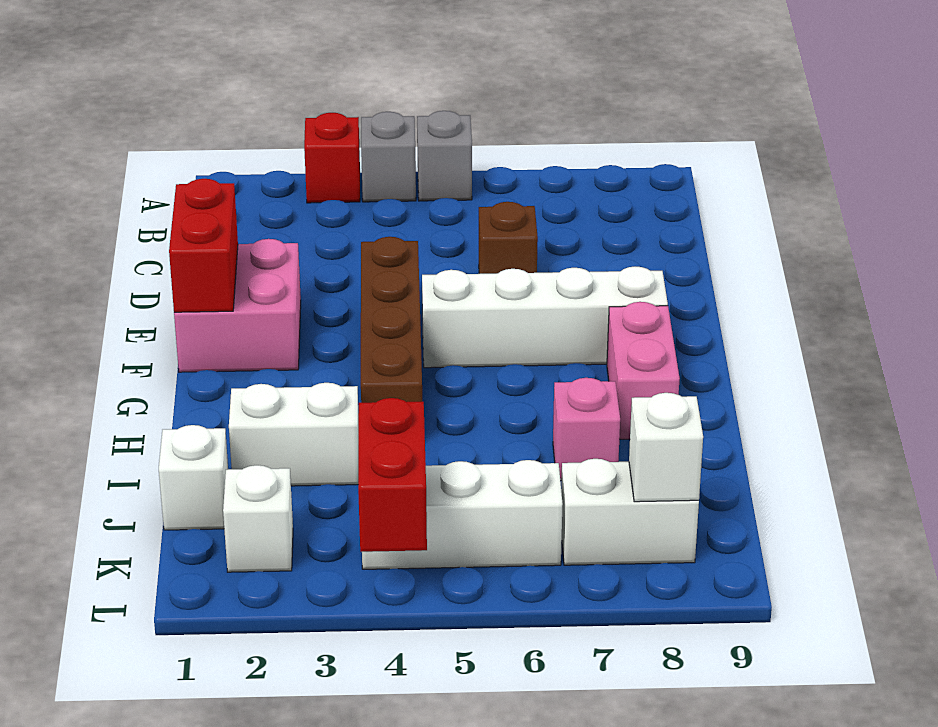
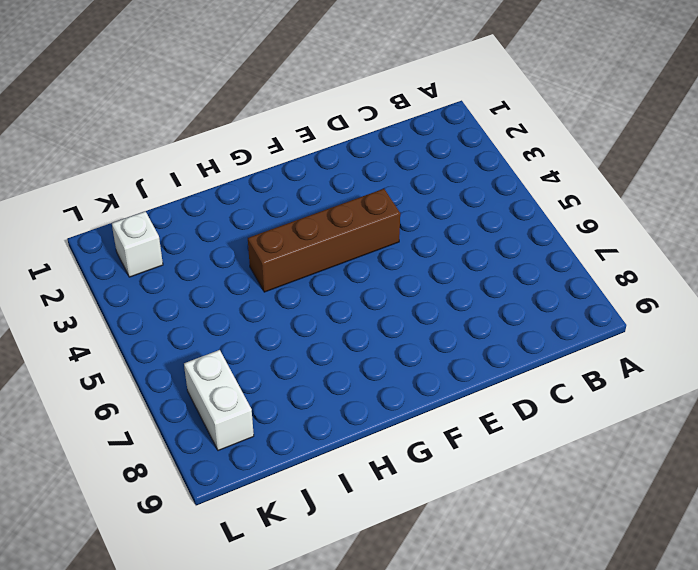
none -> red 1x1 brick [304,113,360,203]
none -> grey 1x1 brick [361,112,416,202]
none -> grey 1x1 brick [417,111,472,201]

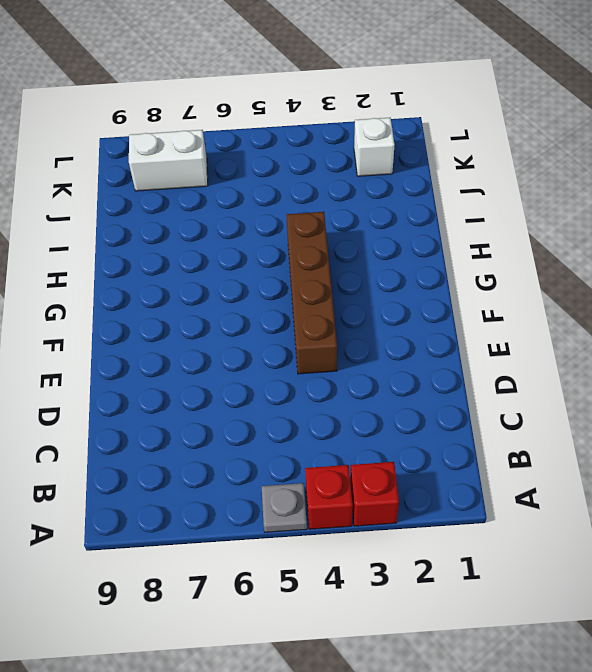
red 1x1 brick [305,465,353,529] -> grey 1x1 brick [361,112,416,202]
grey 1x1 plate [262,483,307,532] -> grey 1x1 brick [417,111,472,201]
none -> brown 1x1 brick [479,202,538,274]
none -> pink 2x2 brick [174,239,301,372]
none -> white 1x4 brick [422,267,668,368]

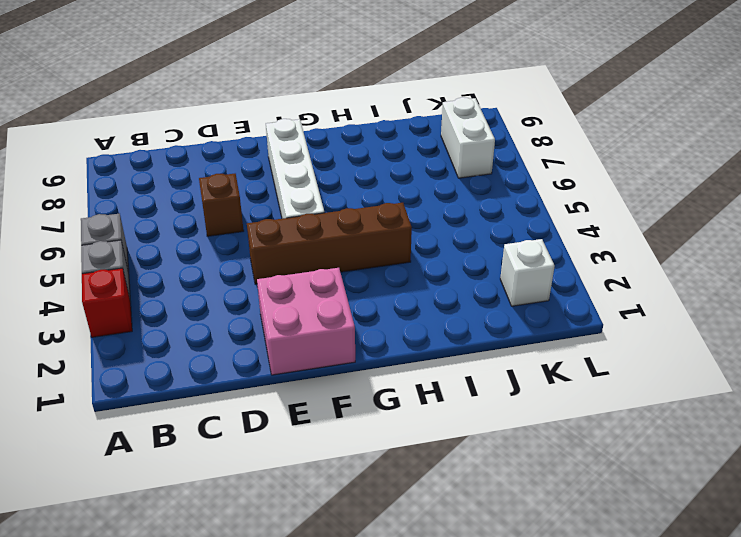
none -> pink 1x2 brick [607,302,680,439]
none -> white 1x2 brick [229,383,358,486]
none -> pink 1x1 brick [553,378,620,481]

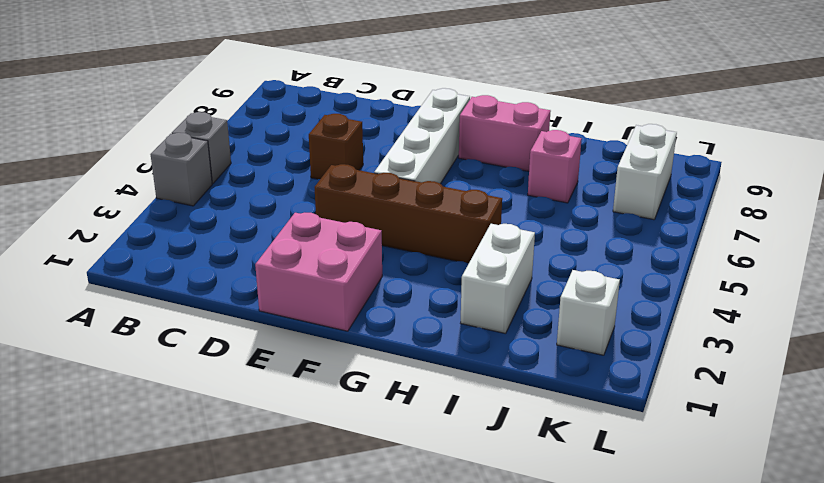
none -> red 1x1 brick [304,113,360,203]
none -> white 1x1 brick [159,425,228,530]
none -> white 1x3 brick [362,460,563,569]

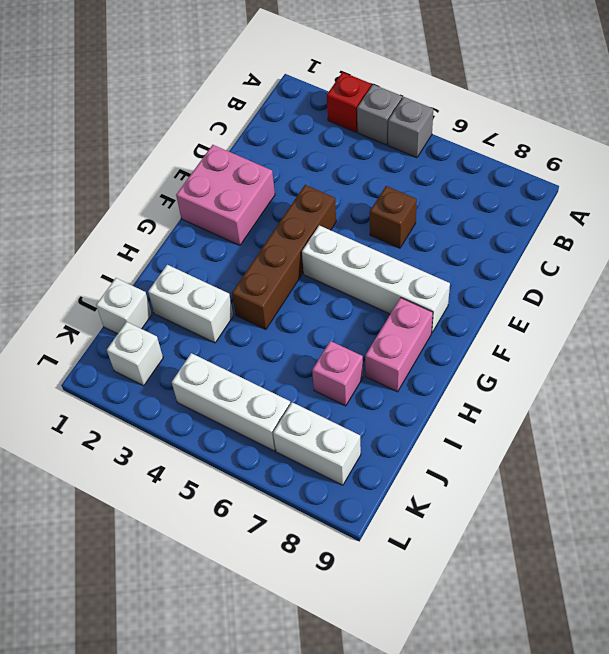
none -> red 1x2 brick [169,179,238,312]
none -> red 1x2 brick [358,398,427,552]
none -> white 1x1 brick [629,393,703,502]

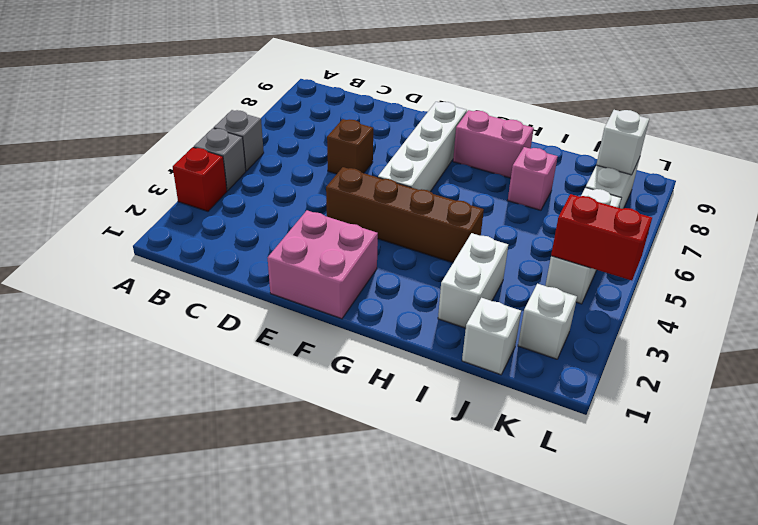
none -> red 1x2 brick [169,179,238,312]

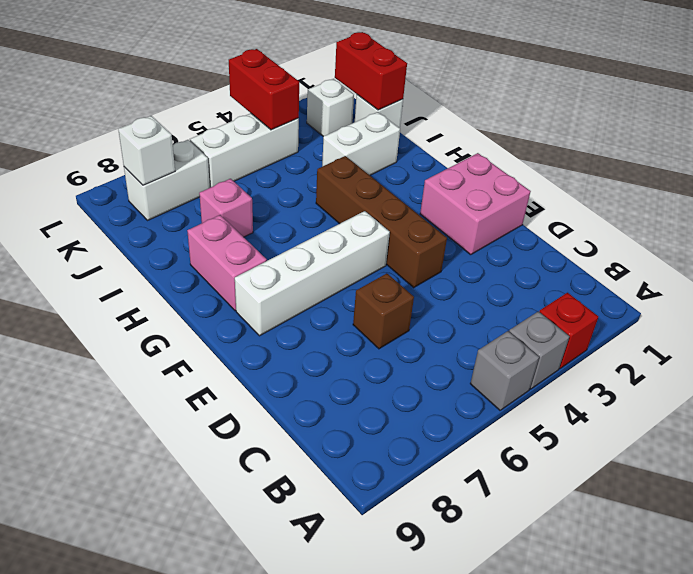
red 1x2 brick [335,32,407,110] -> red 1x2 brick moved to [169,179,238,312]

